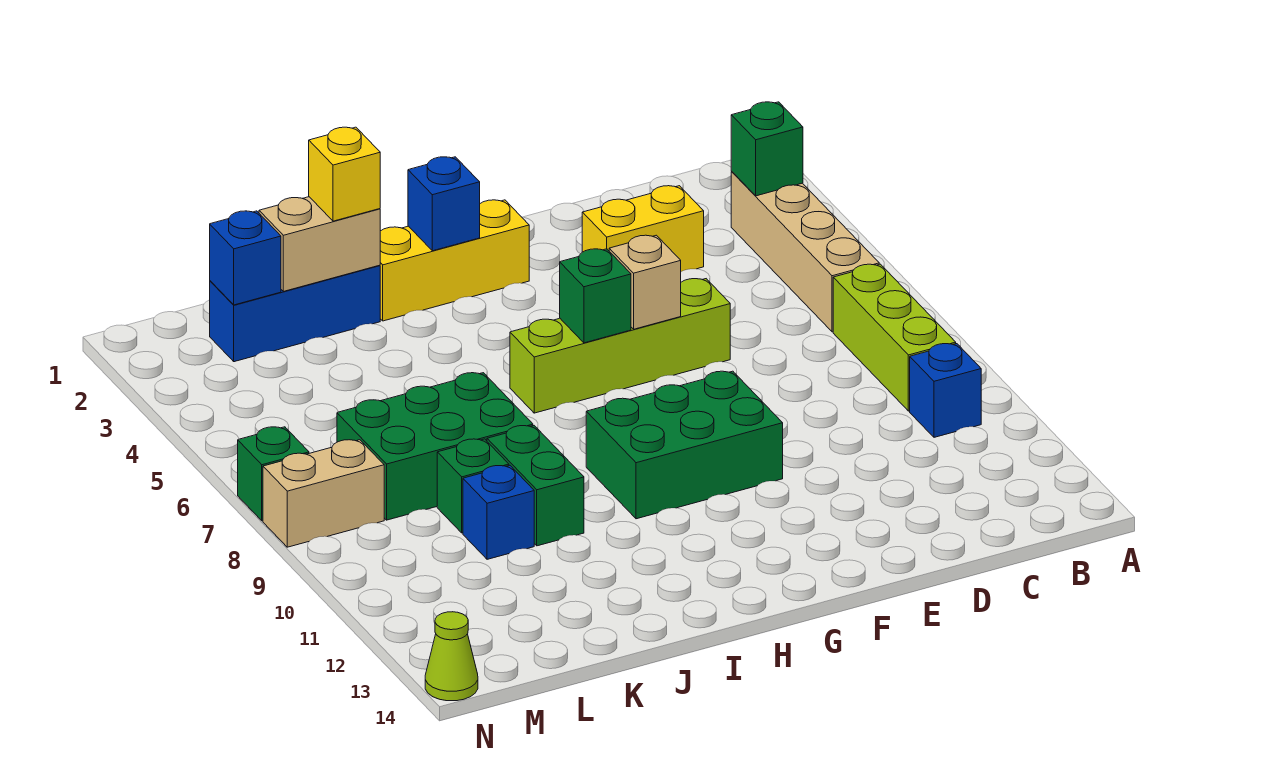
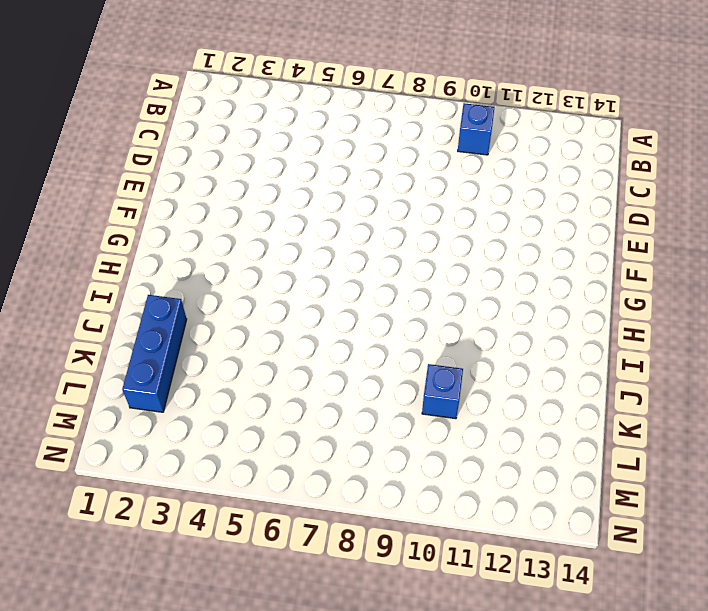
none -> tan 1x4 brick [731,172,879,332]
none -> lime 1x3 brick [833,264,956,411]
none -> yellow 1x2 brick [582,186,704,272]

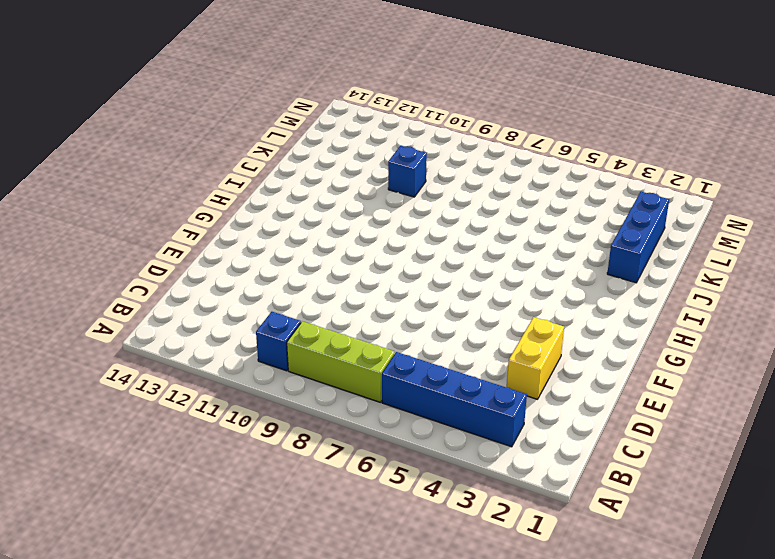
blue 1x4 brick [382,352,527,447] -> tan 1x4 brick [731,172,879,332]
none -> lime 1x4 brick [510,279,730,413]
none -> green 2x3 brick [586,371,783,519]
none -> yellow 1x3 brick [380,200,529,321]

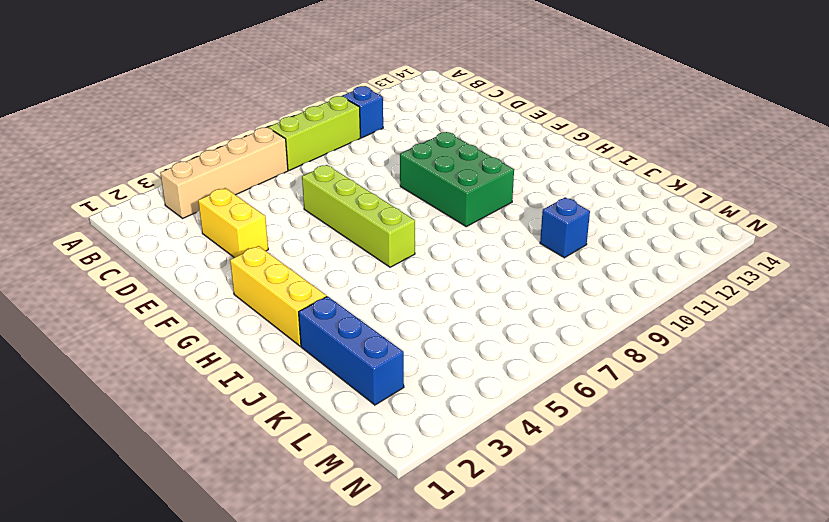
none -> green 2x3 brick [337,373,533,520]
none -> green 1x2 brick [487,426,584,546]
none -> green 1x1 brick [437,439,509,533]

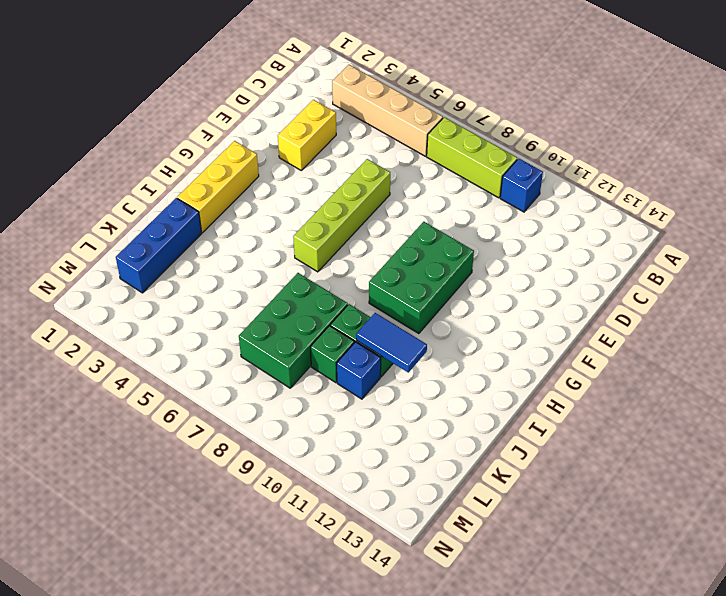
blue 1x2 tile [356,313,427,372] -> none
none -> tan 1x2 brick [263,440,384,547]
none -> green 1x1 brick [238,427,309,521]
none -> lime 1x1 cone [425,612,478,701]

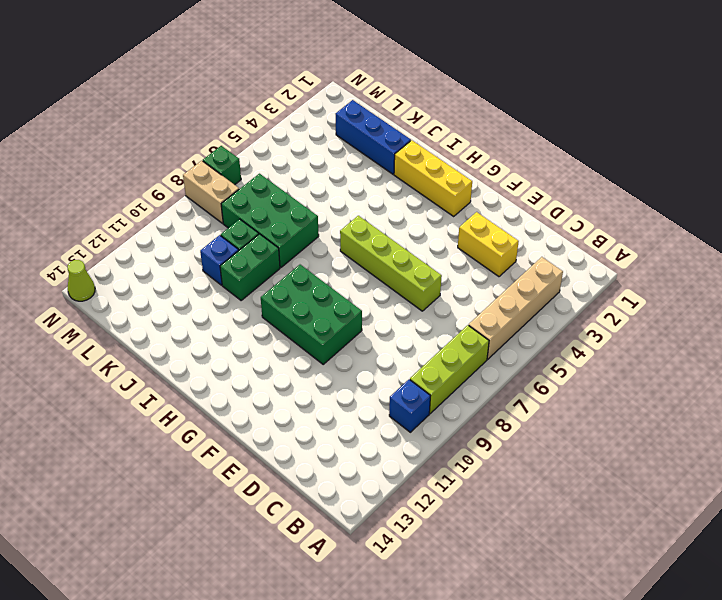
none -> green 1x1 brick [731,102,803,196]
none -> tan 1x1 brick [609,235,681,329]
none -> green 1x1 brick [560,249,631,343]

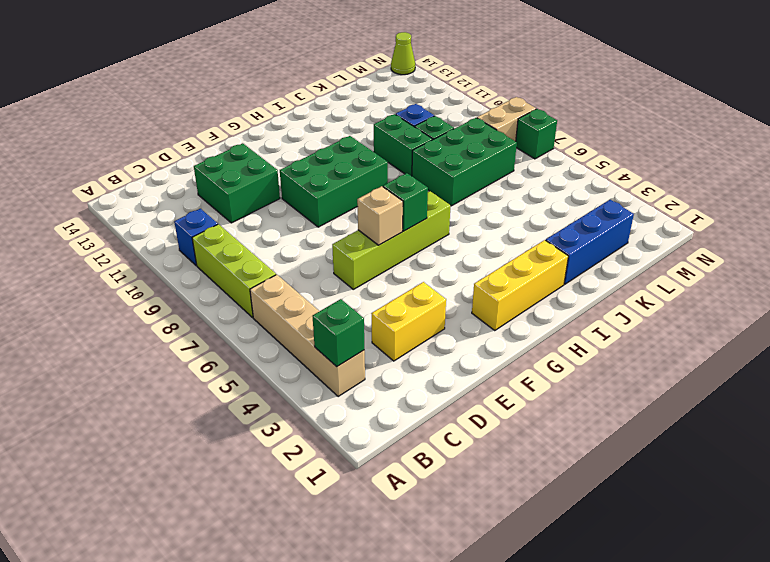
green 2x2 brick [194,143,280,223] -> none
none -> blue 1x1 brick [408,157,480,251]
none -> tan 1x2 brick [259,197,380,291]
none -> blue 1x1 brick [210,211,281,305]

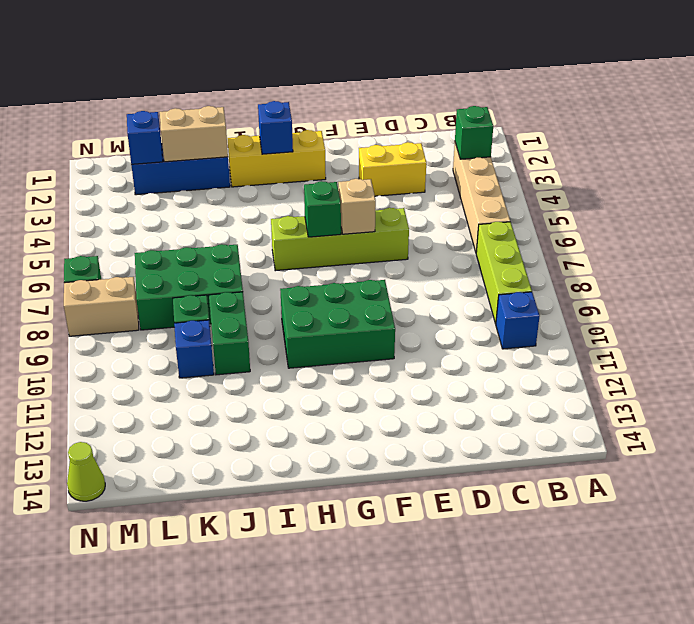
none -> yellow 1x1 brick [309,127,380,221]

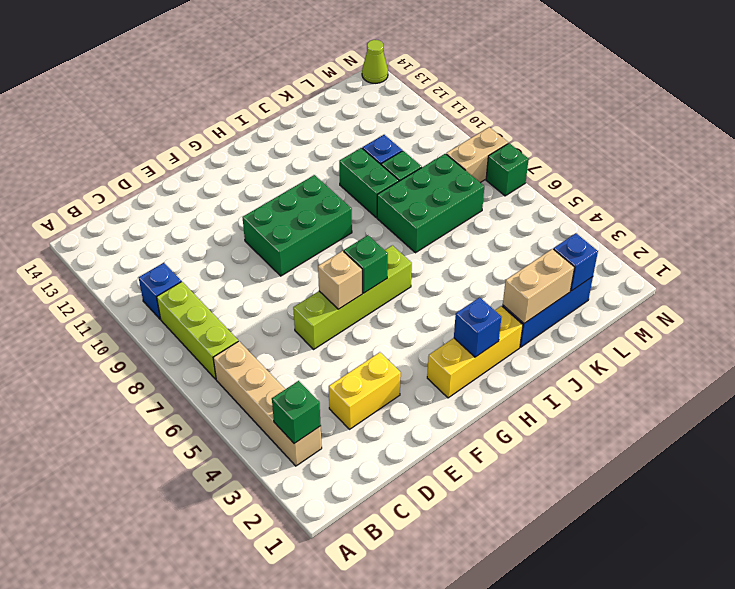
none -> yellow 1x1 brick [309,127,380,221]

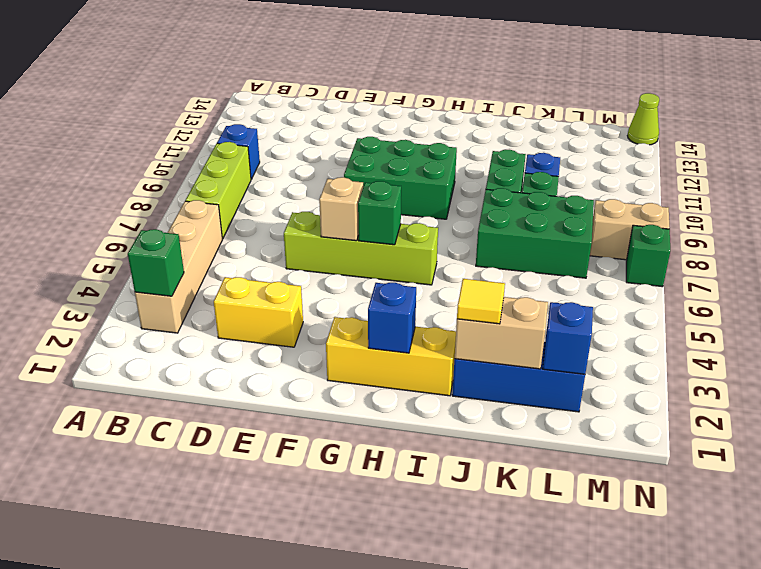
yellow 1x1 tile [457,279,505,324] -> yellow 1x1 brick [309,127,380,221]

